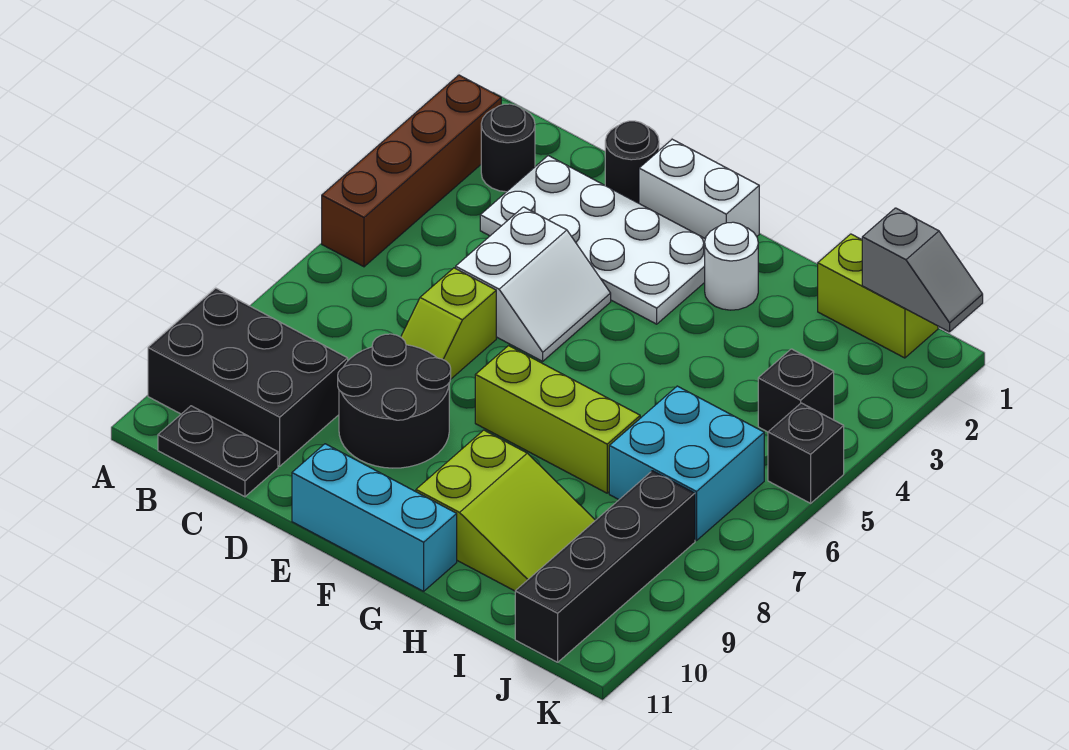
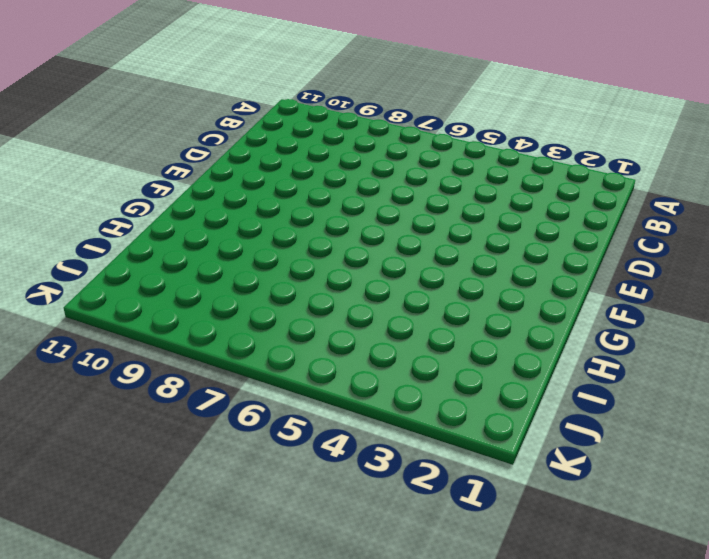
none -> brown 1x4 brick [322,75,501,267]
none -> black 2x3 brick [148,288,348,466]
none -> black 1x1 round brick [481,104,535,192]

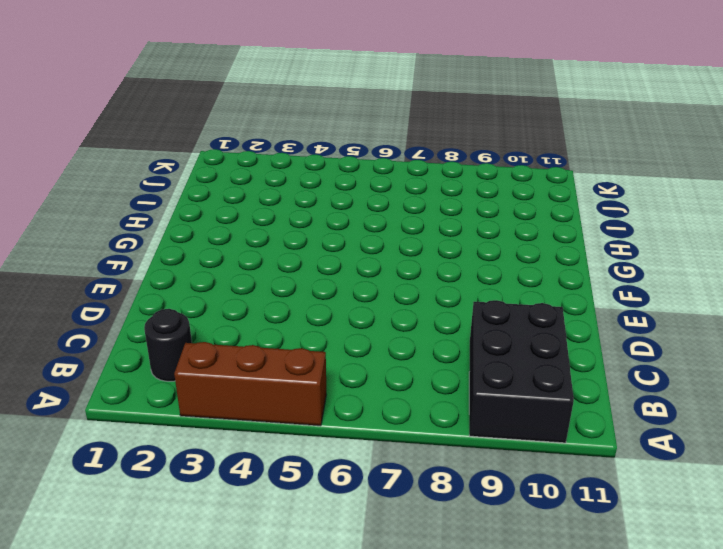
brown 1x3 brick [174,342,326,426] -> brown 1x4 brick [322,75,501,267]
none -> black 1x2 plate [158,406,278,497]
none -> white 2x4 plate [480,156,705,324]
none -> black 1x1 round brick [605,121,659,203]

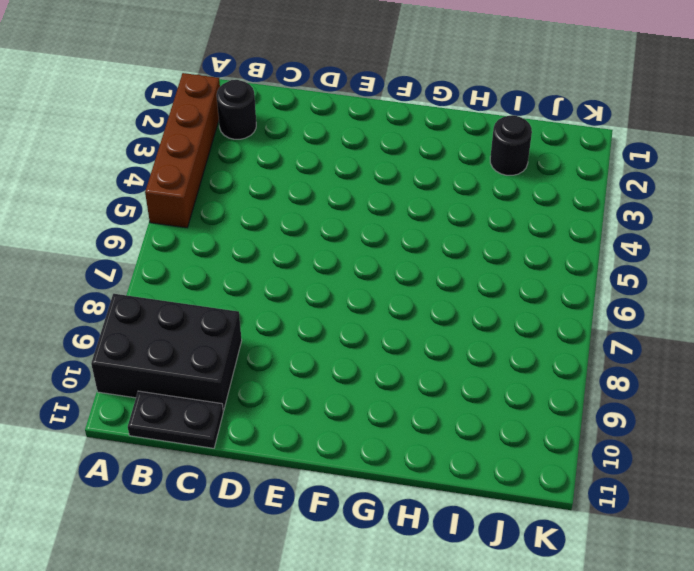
black 1x1 round brick [490,115,532,175] -> black 1x1 round brick moved to [605,121,659,203]
none -> white 2x4 plate [480,156,705,324]
none -> white 2x2 slope [456,207,611,361]
none -> lime 1x2 slope [401,268,496,379]

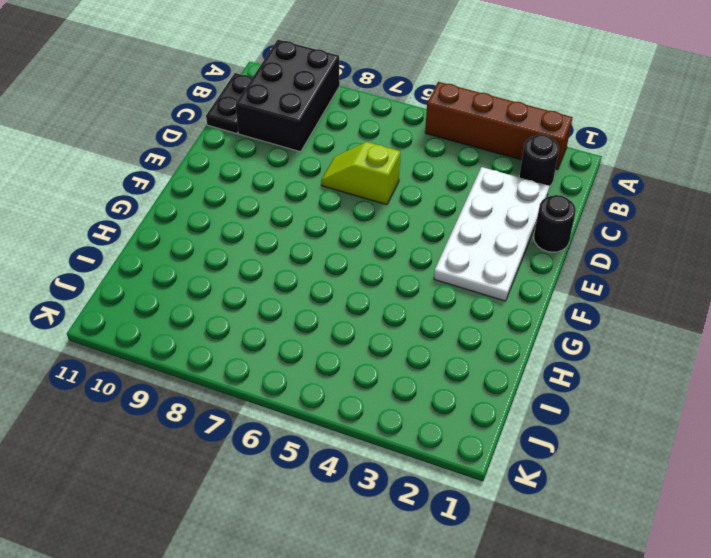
none -> white 2x2 slope [456,207,611,361]
none -> black 2x2 round brick [338,334,451,468]
none -> white 1x2 brick [639,139,759,239]

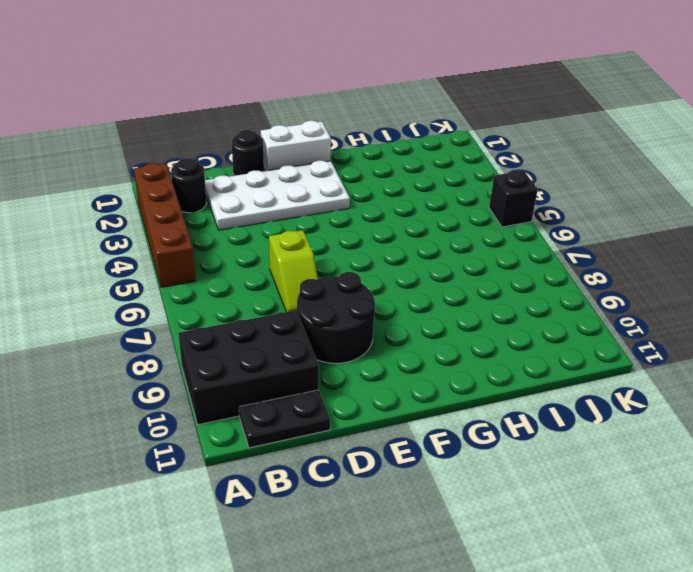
none -> white 2x2 slope [456,207,611,361]
none -> cyan 1x3 brick [292,444,457,591]
none -> lime 1x3 brick [475,346,640,493]

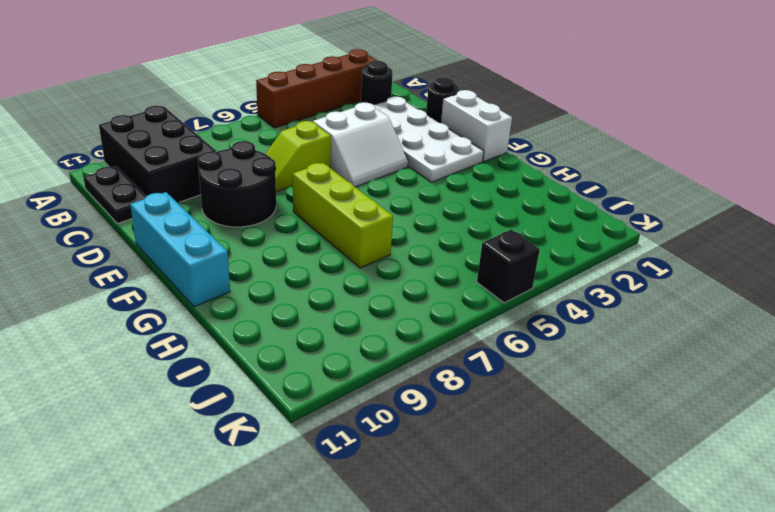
none -> white 1x1 round brick [705,222,758,310]
none -> lime 2x3 slope [416,430,595,591]
none -> lime 1x2 brick [818,234,938,358]

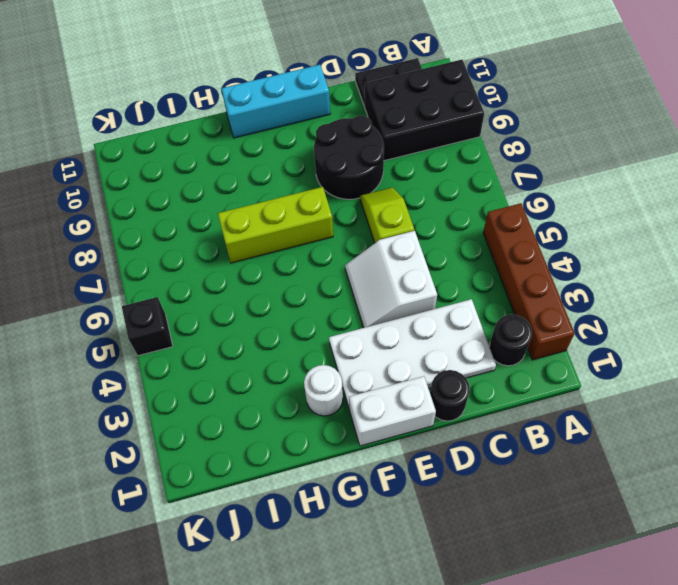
none -> lime 2x3 slope [416,430,595,591]
none -> lime 1x2 brick [818,234,938,358]
none -> cyan 2x2 brick [609,386,764,541]

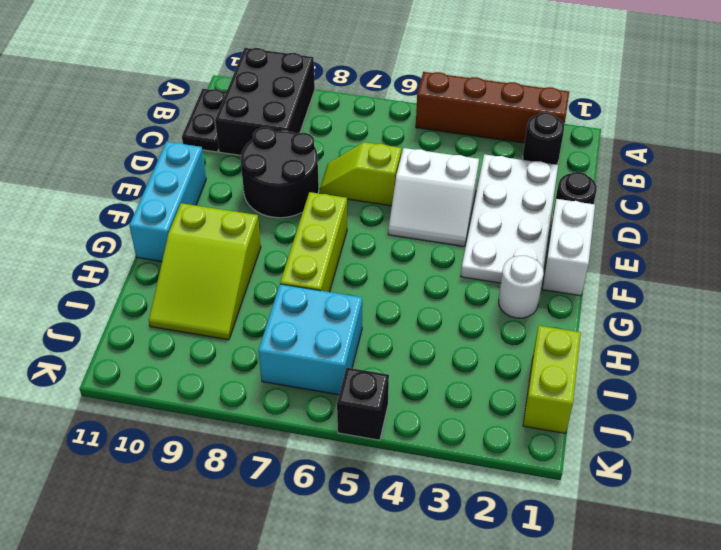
none -> black 1x1 brick [758,349,834,432]
none -> black 1x4 brick [515,471,695,662]
none -> grey 1x2 slope [862,208,983,332]

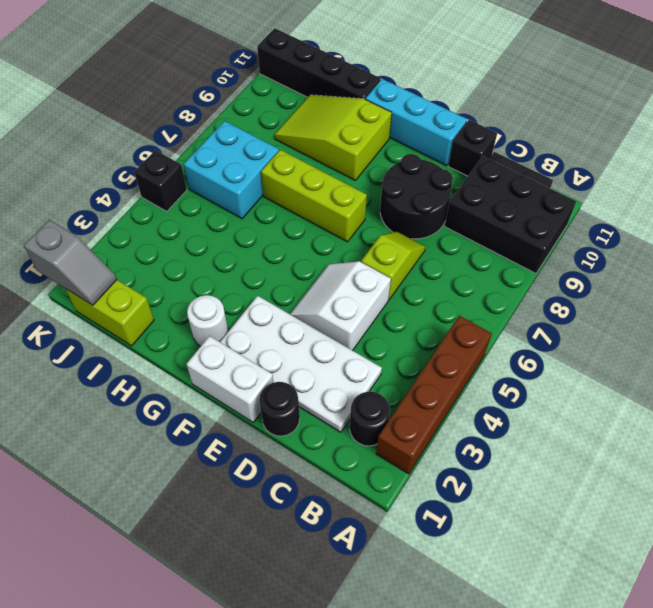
black 1x1 brick [448,120,497,176] -> black 1x1 brick moved to [758,349,834,432]
black 1x4 brick [257,28,381,99] -> black 1x4 brick turned to [515,471,695,662]
grey 1x2 slope [24,220,117,305] -> grey 1x2 slope turned to [862,208,983,332]

